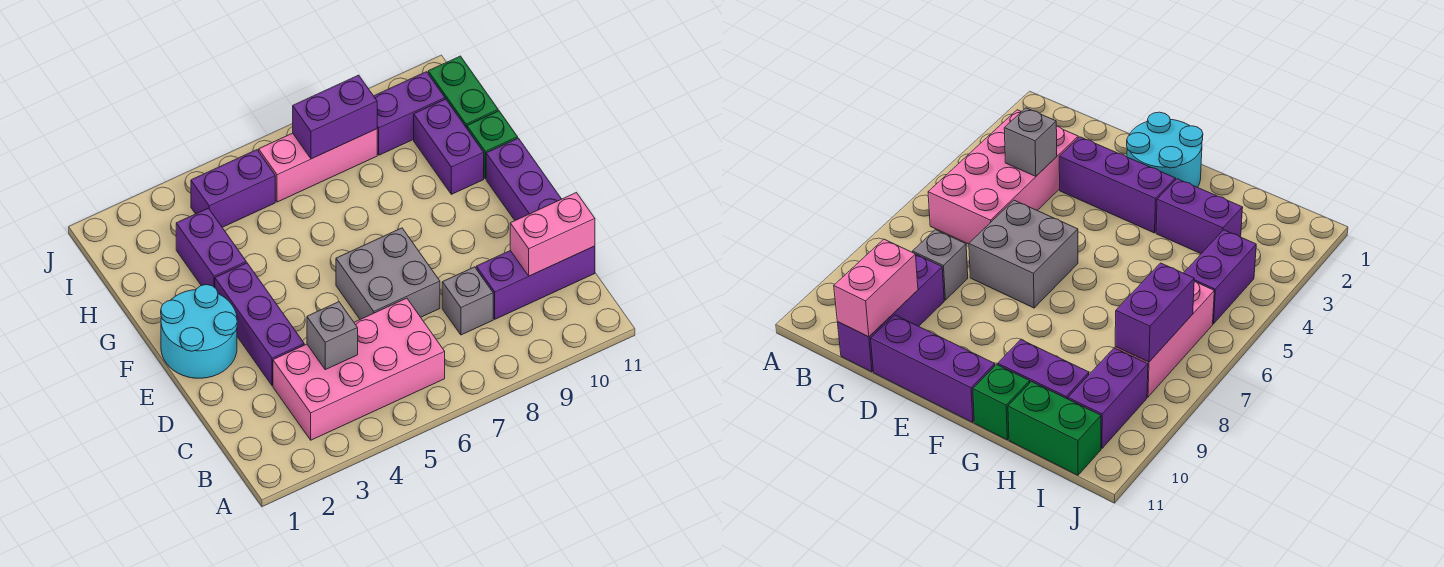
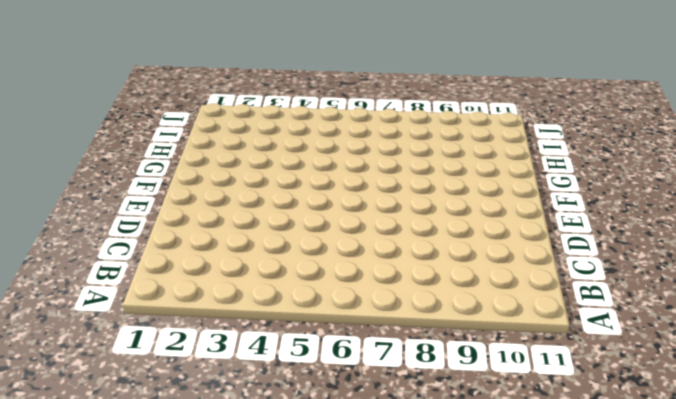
none -> pink 2x4 brick [273,298,445,440]
none -> grey 1x1 brick [442,267,493,335]
none -> purple 1x3 brick [476,246,595,319]

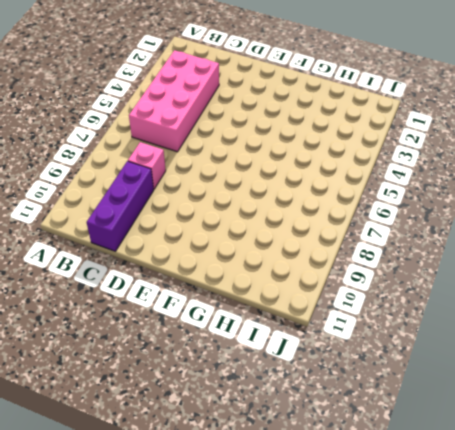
pink 1x1 brick [128,142,166,189] -> grey 1x1 brick [442,267,493,335]
none -> purple 1x3 brick [215,263,304,386]
none -> grey 2x2 brick [336,228,440,319]
none -> purple 1x3 brick [486,138,561,220]

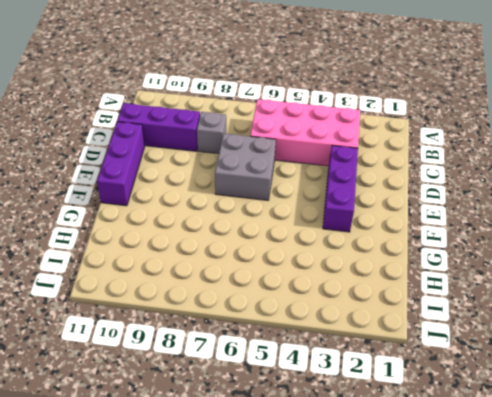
none -> cyan 2x2 round brick [161,285,237,378]
none -> purple 1x2 brick [176,208,246,288]
none -> purple 1x2 brick [414,99,484,194]

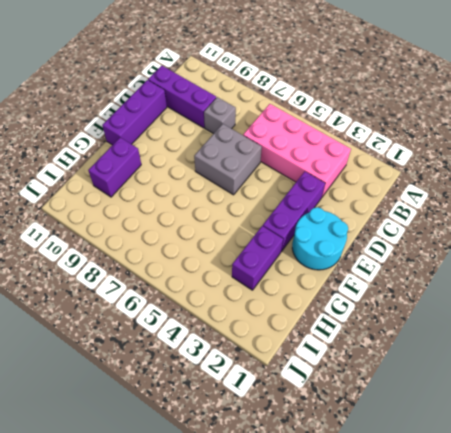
none -> green 1x1 brick [467,111,518,179]
none -> green 1x2 brick [428,56,498,128]
none -> purple 1x2 brick [191,150,275,227]

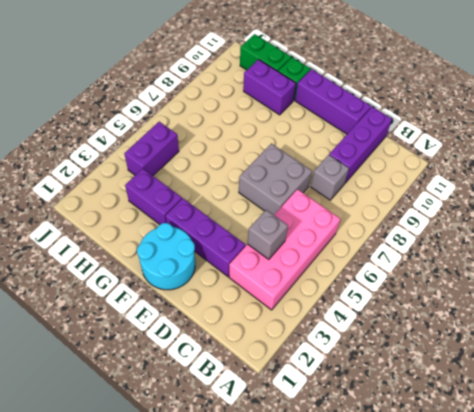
none -> pink 1x3 brick [259,129,377,202]
none -> purple 1x2 brick [374,72,445,155]
none -> pink 1x2 brick [510,193,595,276]

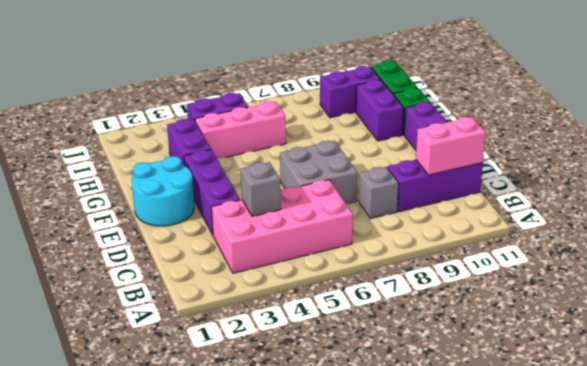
pink 1x3 brick [195,102,286,159] -> pink 1x3 brick moved to [259,129,377,202]
none -> purple 1x2 brick [293,75,377,159]

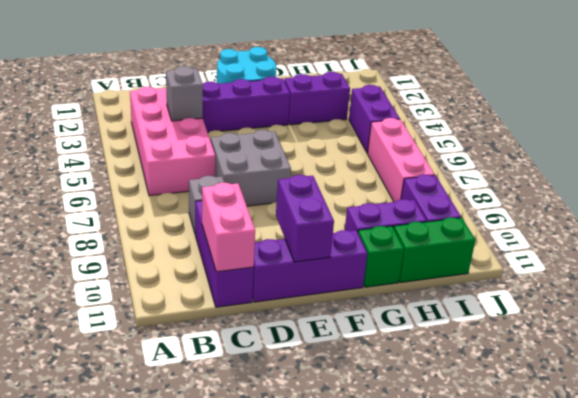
purple 1x2 brick [276,175,334,262] -> purple 1x2 brick moved to [293,75,377,159]

